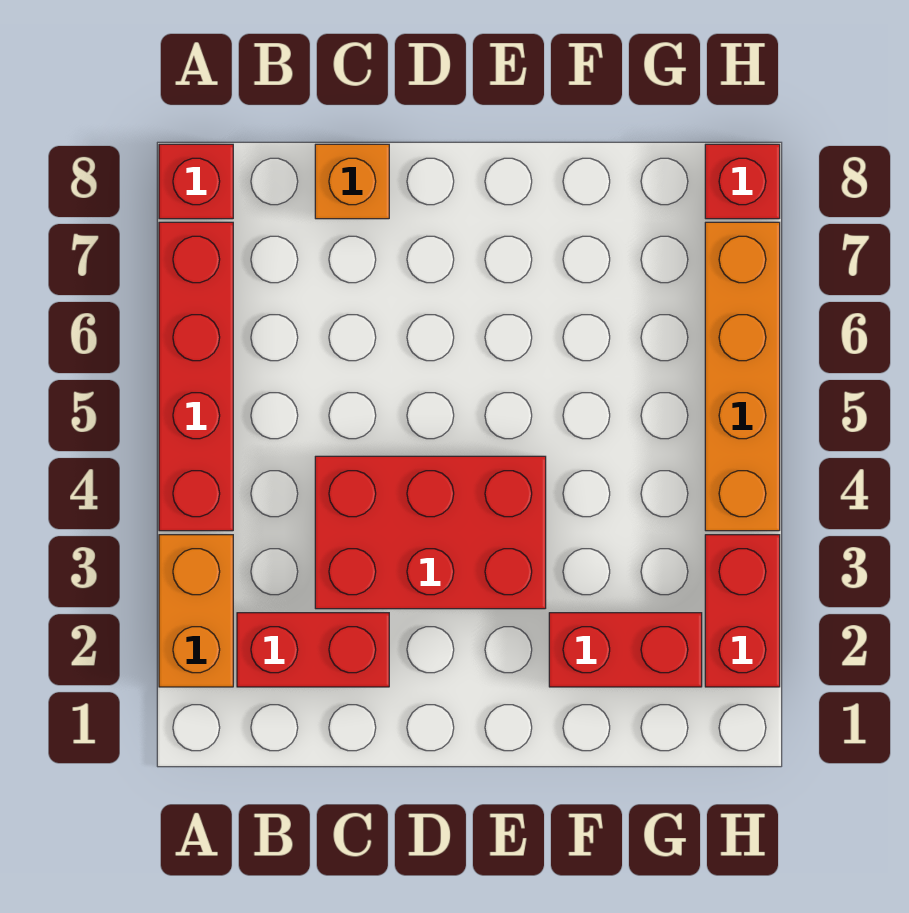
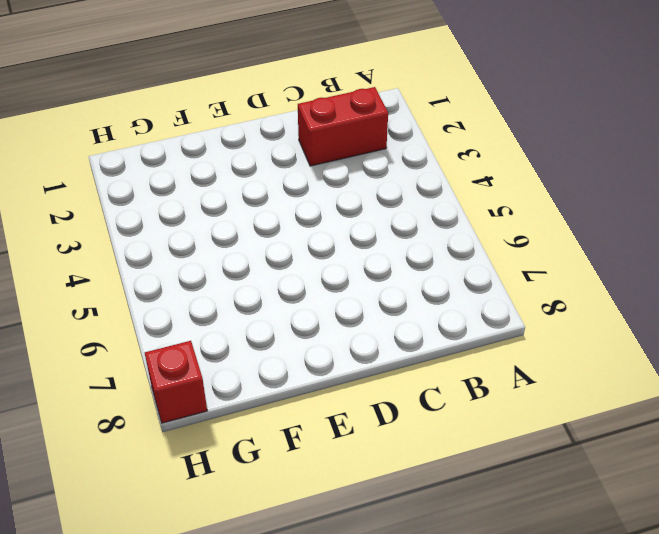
none -> orange 1x2 brick [159,535,233,687]
none -> red 1x4 brick [159,222,233,531]

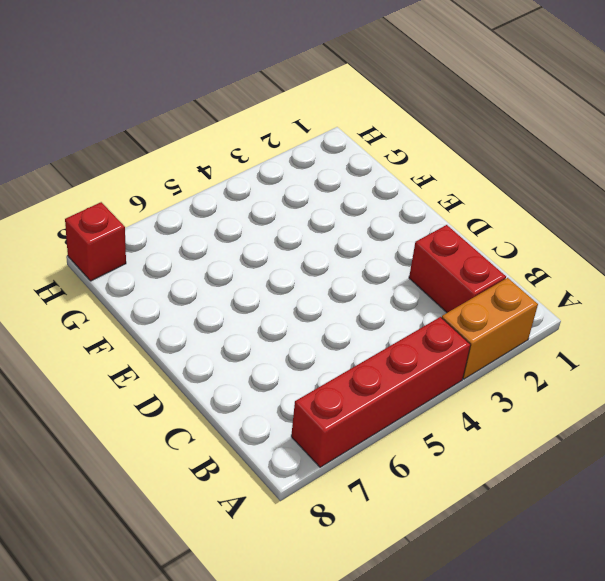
none -> red 1x1 brick [159,144,233,219]
none -> red 2x3 brick [315,456,546,609]

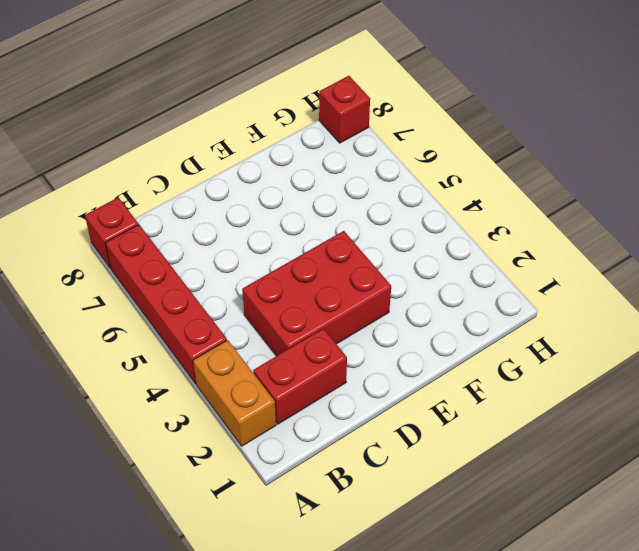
none -> orange 1x1 brick [315,144,389,219]
none -> red 1x2 brick [549,613,702,687]

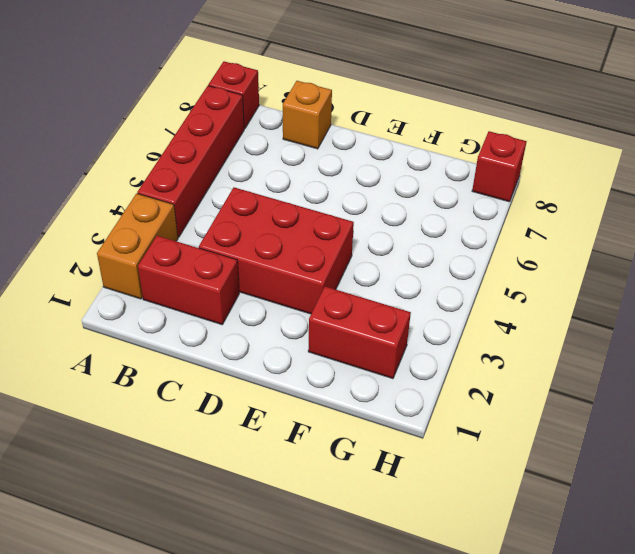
none -> red 1x2 brick [705,535,780,687]
none -> orange 1x4 brick [705,222,780,531]

